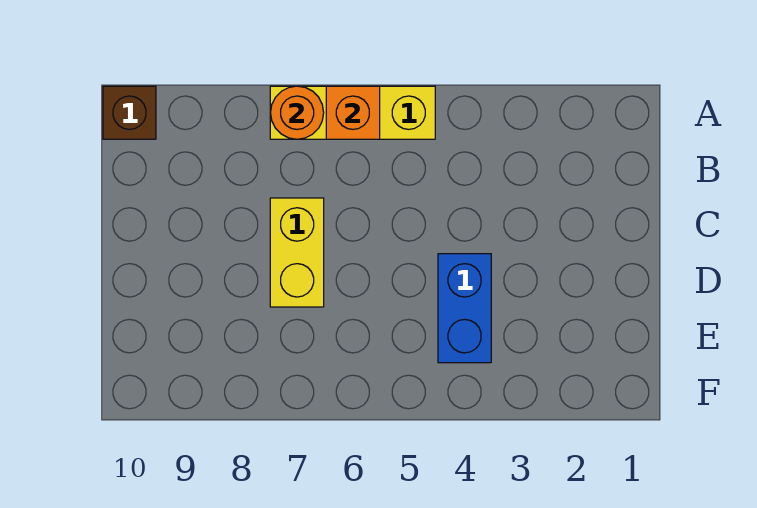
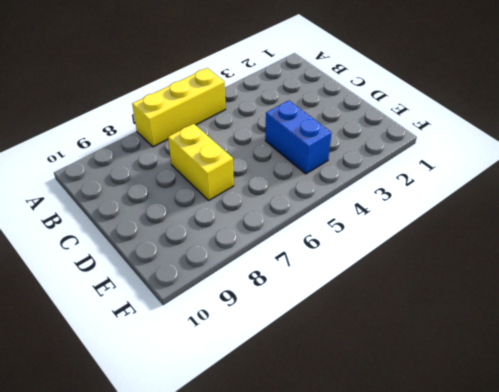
none -> brown 1x1 brick [103,86,156,139]
none -> orange 1x1 brick [326,86,380,139]

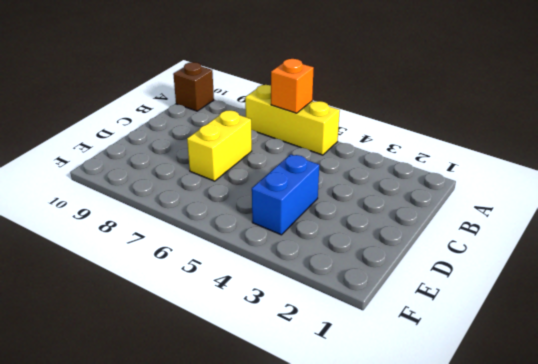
none -> orange 1x1 round brick [271,86,324,139]

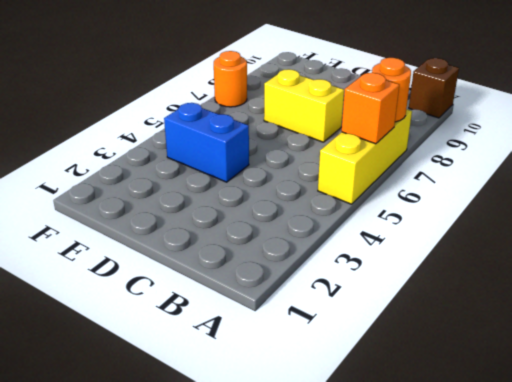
orange 1x1 round brick [214,51,247,107] -> none

